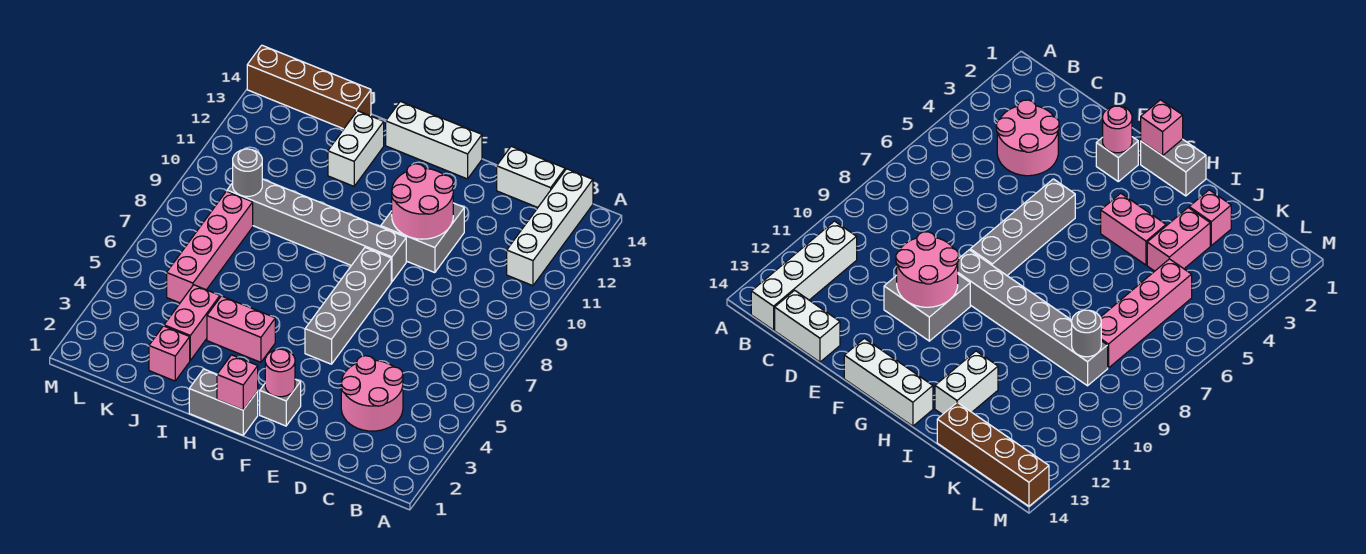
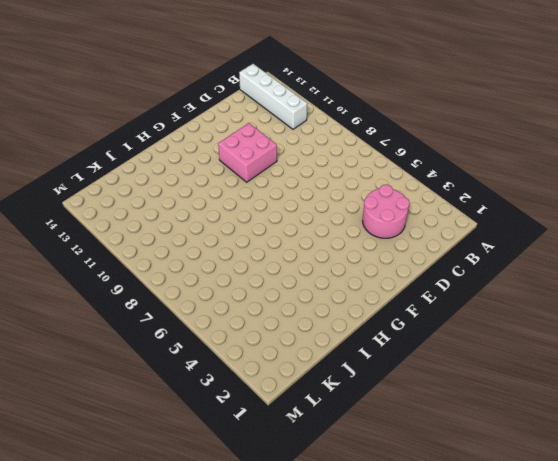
pink 2x2 brick [218,123,277,182] -> grey 2x2 brick [381,203,464,273]
none -> white 1x2 brick [497,146,565,207]
none -> grey 1x1 brick [260,379,301,426]
none -> grey 1x4 brick [305,248,391,364]

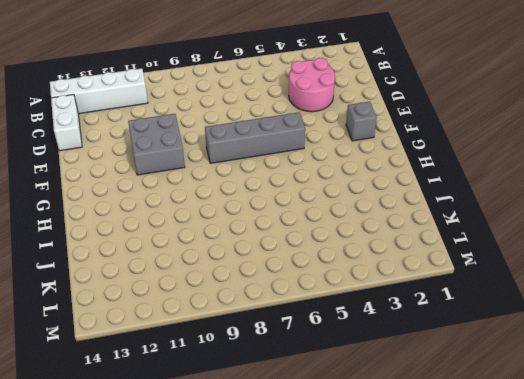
none -> grey 1x6 brick [227,179,406,282]
none -> white 1x3 brick [386,101,482,179]
none -> grey 1x2 brick [189,369,258,435]

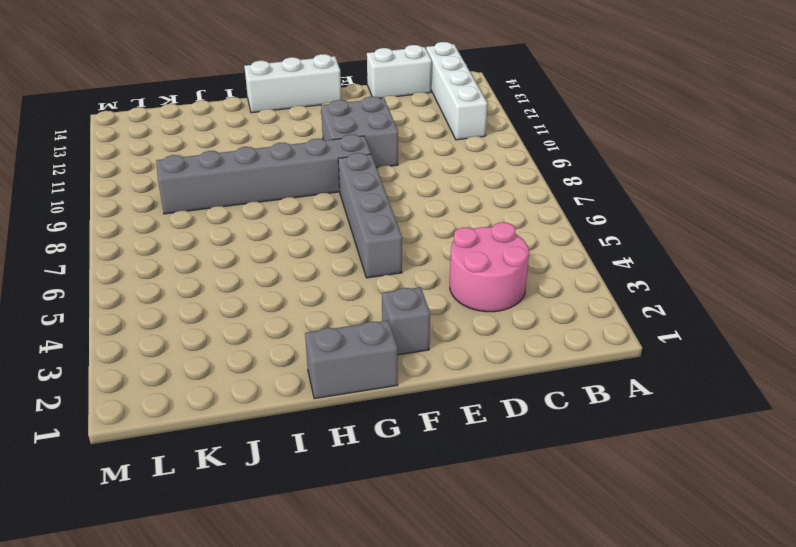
none -> pink 1x2 brick [207,296,275,362]
none -> white 1x2 brick [328,111,384,186]
none -> pink 1x1 brick [149,326,190,381]

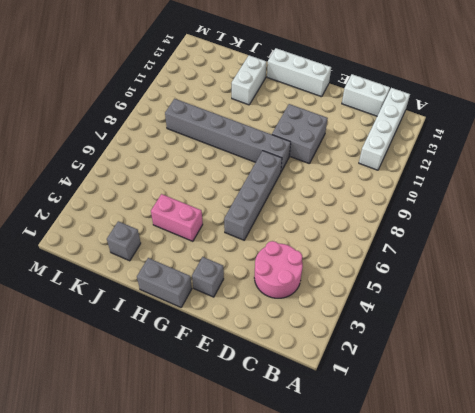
grey 1x1 brick [107,221,141,261] -> pink 1x1 brick [149,326,190,381]
none -> pink 1x2 brick [164,285,220,360]
none -> brown 1x4 brick [247,45,371,129]
none -> pink 1x4 brick [167,191,253,303]

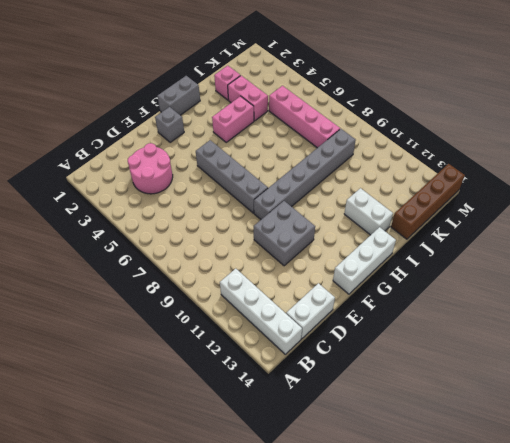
none -> pink 2x2 round brick [392,164,453,239]
none -> pink 1x1 round brick [265,349,295,397]
none -> pink 1x1 brick [217,355,258,410]

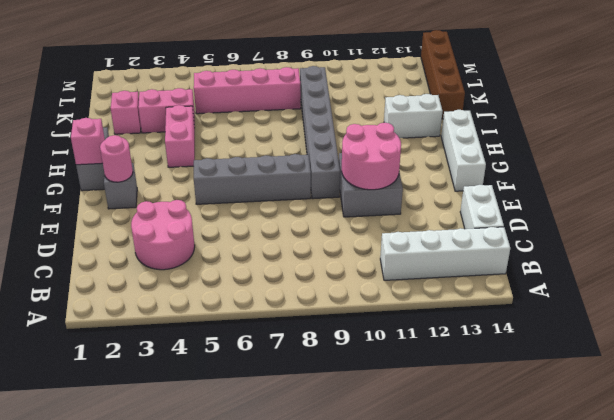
none -> grey 1x1 round brick [233,149,262,196]

